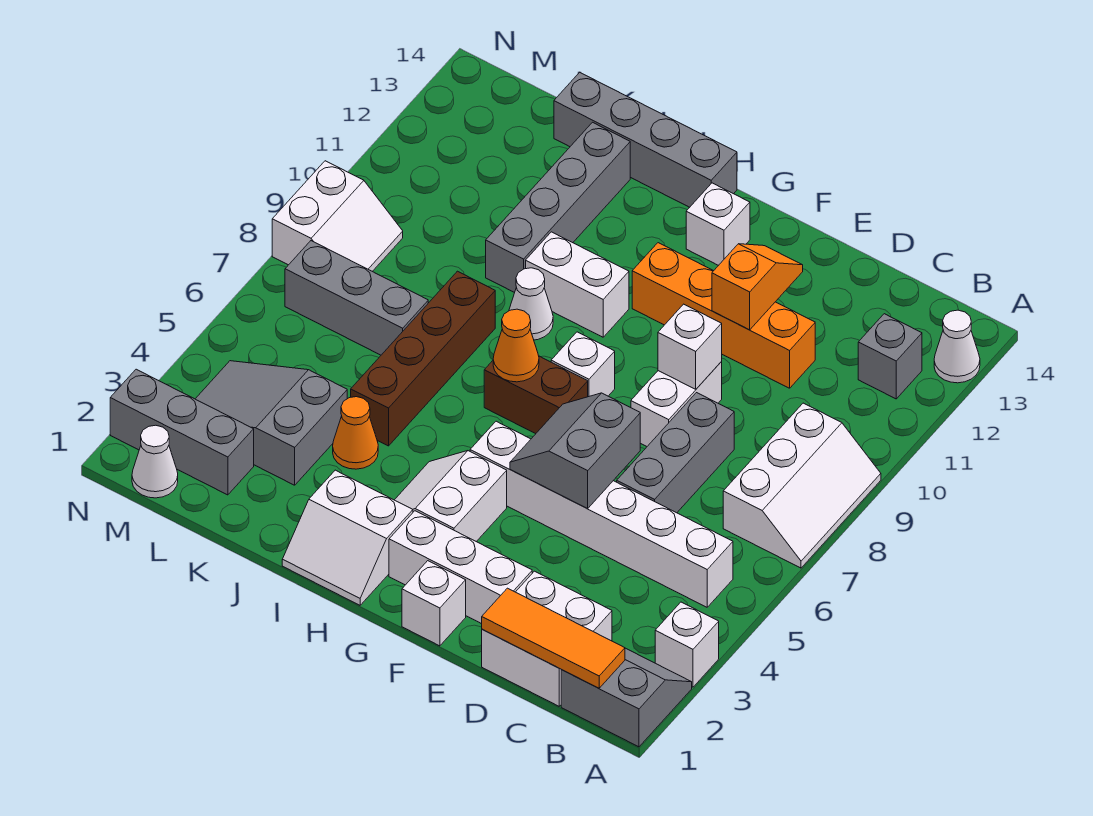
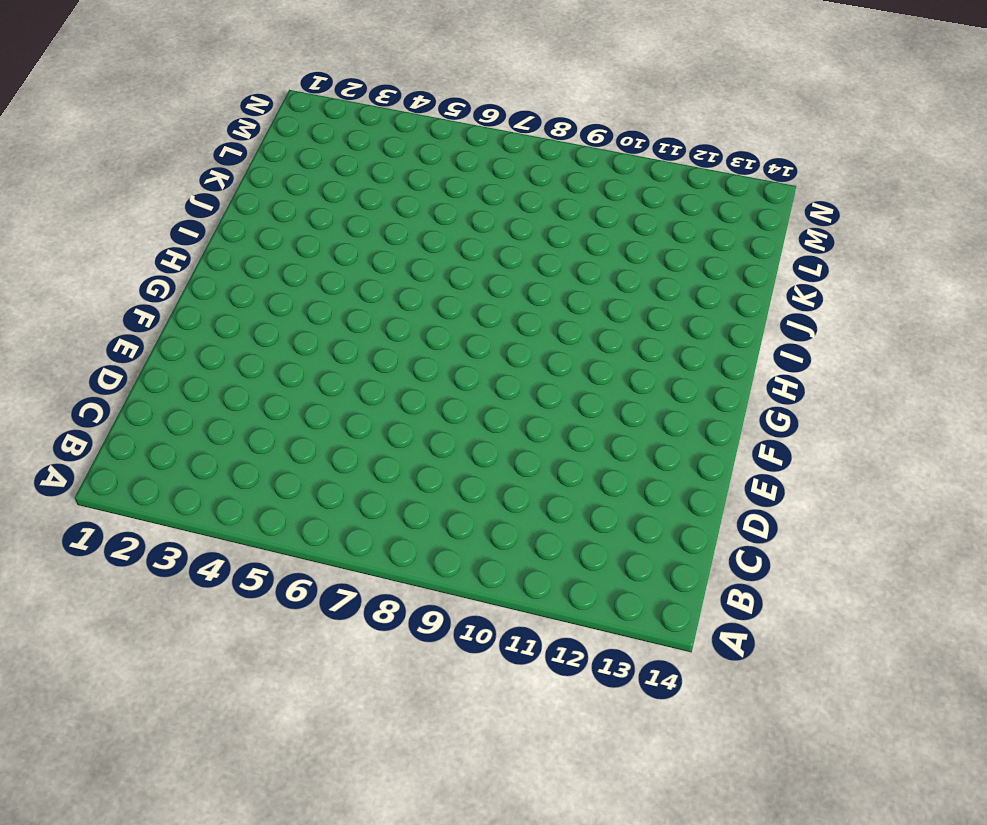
none -> grey 2x2 slope [561,648,692,747]
none -> white 1x1 brick [655,602,719,687]
none -> white 2x3 slope [723,403,881,568]
none -> white 1x1 cone [934,310,980,383]

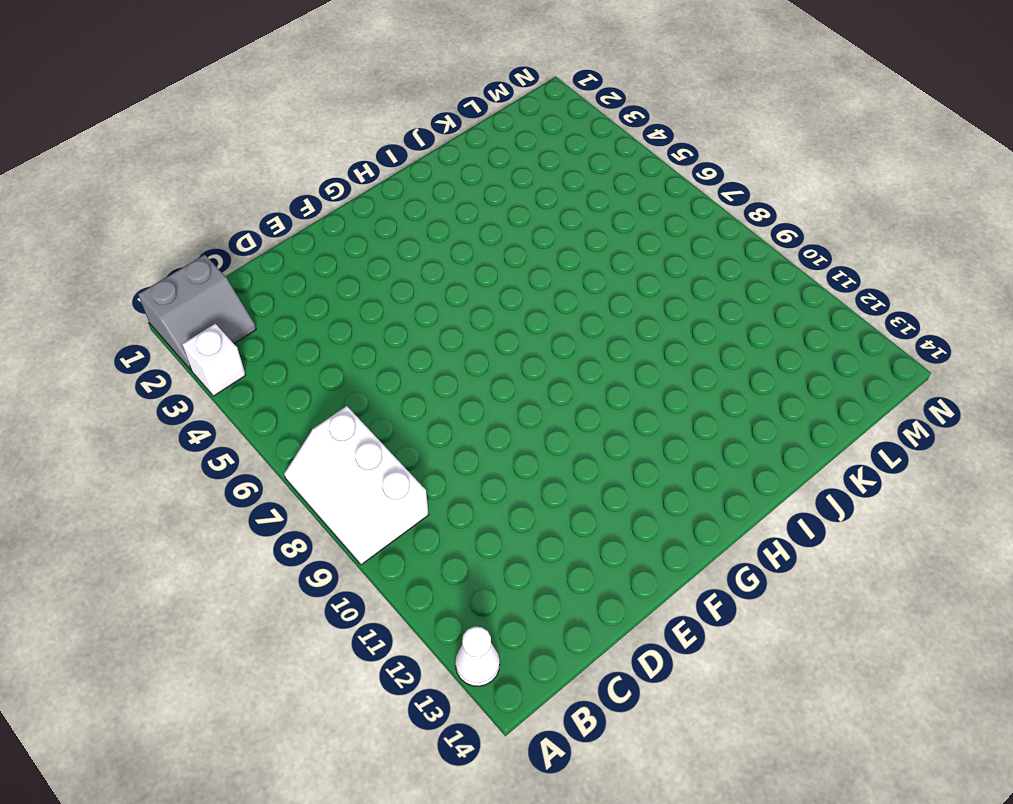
none -> white 1x6 brick [470,421,733,607]
none -> grey 1x1 brick [858,314,922,399]
none -> white 2x2 brick [482,571,612,706]
none -> grey 1x3 brick [617,393,734,513]

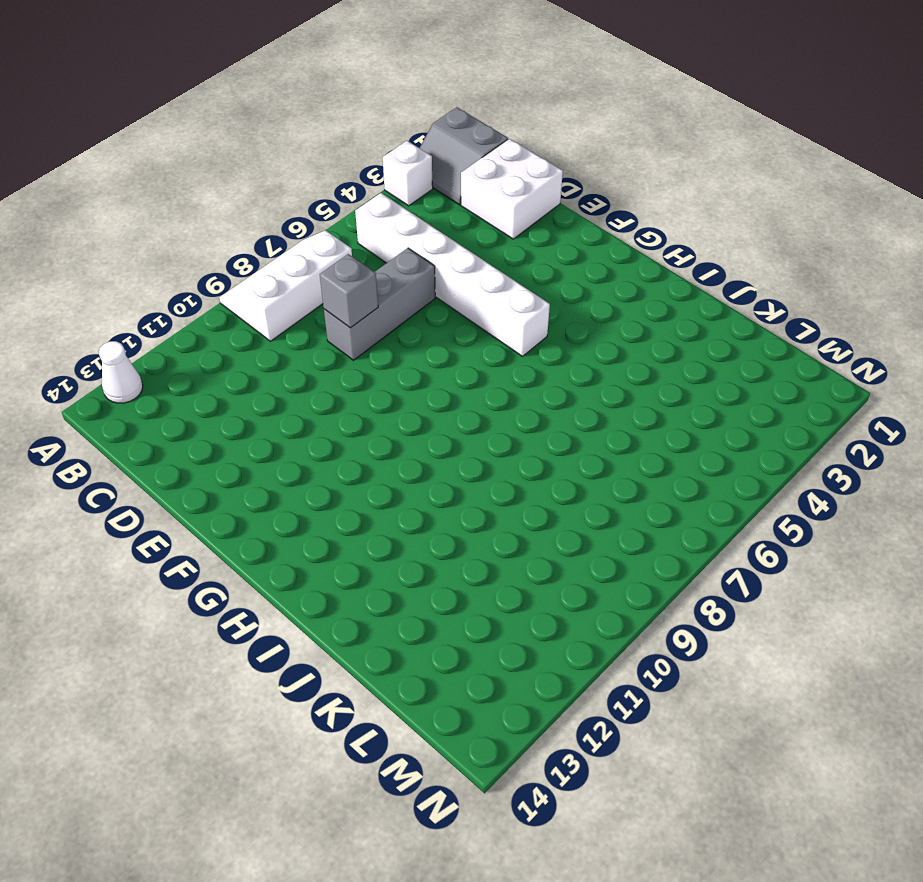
grey 1x1 brick [320,254,378,328] -> grey 1x1 brick moved to [858,314,922,399]
none -> orange 1x4 brick [632,243,815,388]
none -> white 1x3 brick [389,511,532,624]
none -> white 1x2 brick [631,362,722,446]
none -> white 1x1 brick [402,561,466,646]

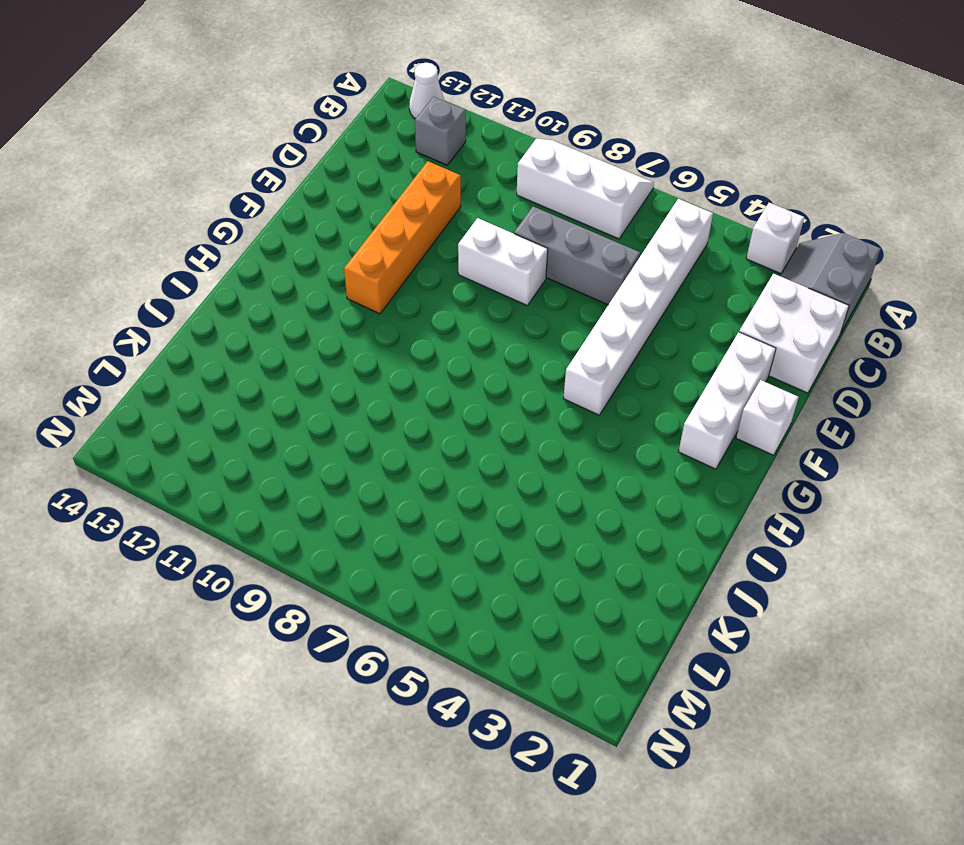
none -> white 2x2 slope [395,451,507,542]
none -> brown 1x2 brick [484,356,588,434]
none -> white 1x1 brick [551,332,615,397]
none -> white 1x1 brick [686,183,750,266]

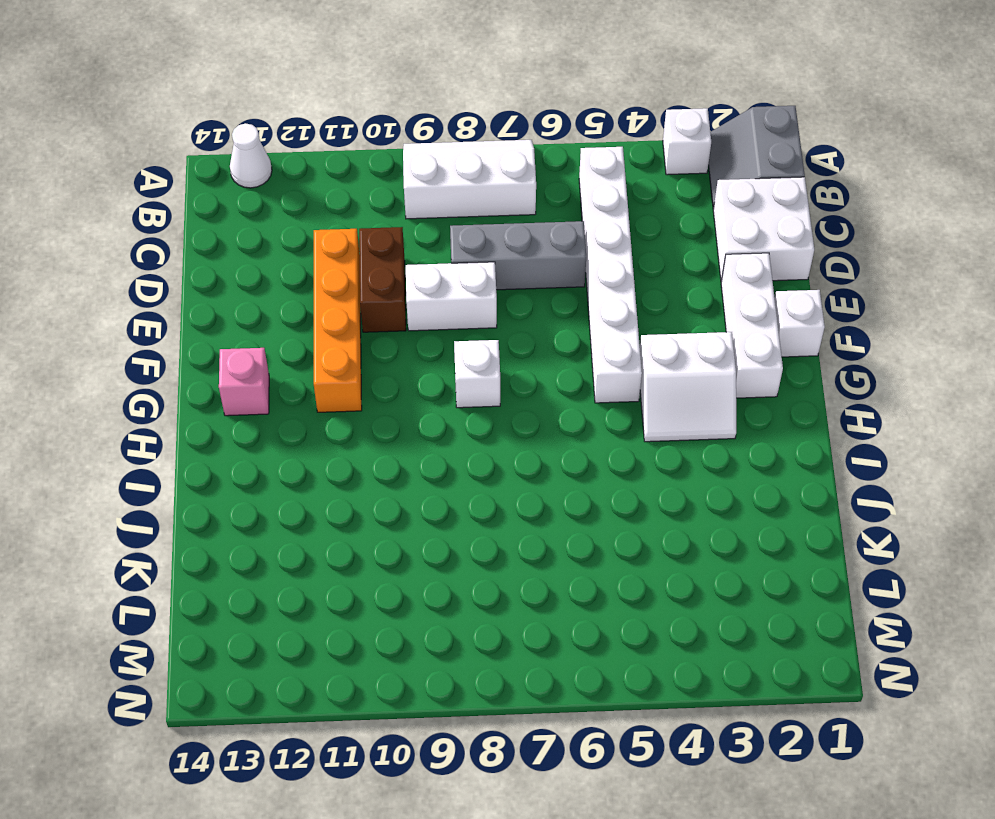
brown 1x2 brick [359,227,406,332] -> brown 1x2 brick moved to [484,356,588,434]
pink 1x1 brick [219,348,269,416] -> white 1x1 brick [686,183,750,266]
none -> grey 1x1 brick [858,314,922,399]
none -> white 2x2 slope [282,470,413,605]
none -> white 1x2 brick [526,232,629,337]
none -> grey 1x4 brick [554,72,737,207]

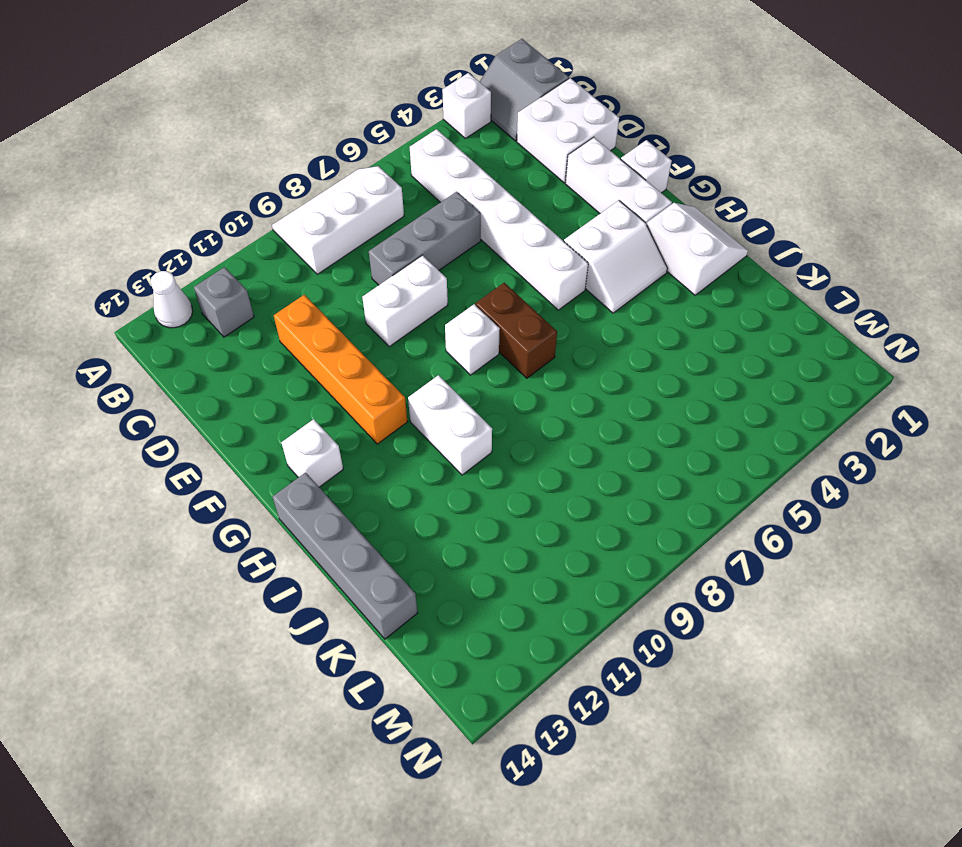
none -> white 1x1 cone [509,268,553,340]
none -> orange 1x1 cone [333,397,378,469]
none -> brown 1x4 brick [351,271,495,446]
none -> grey 1x4 brick [486,122,630,293]

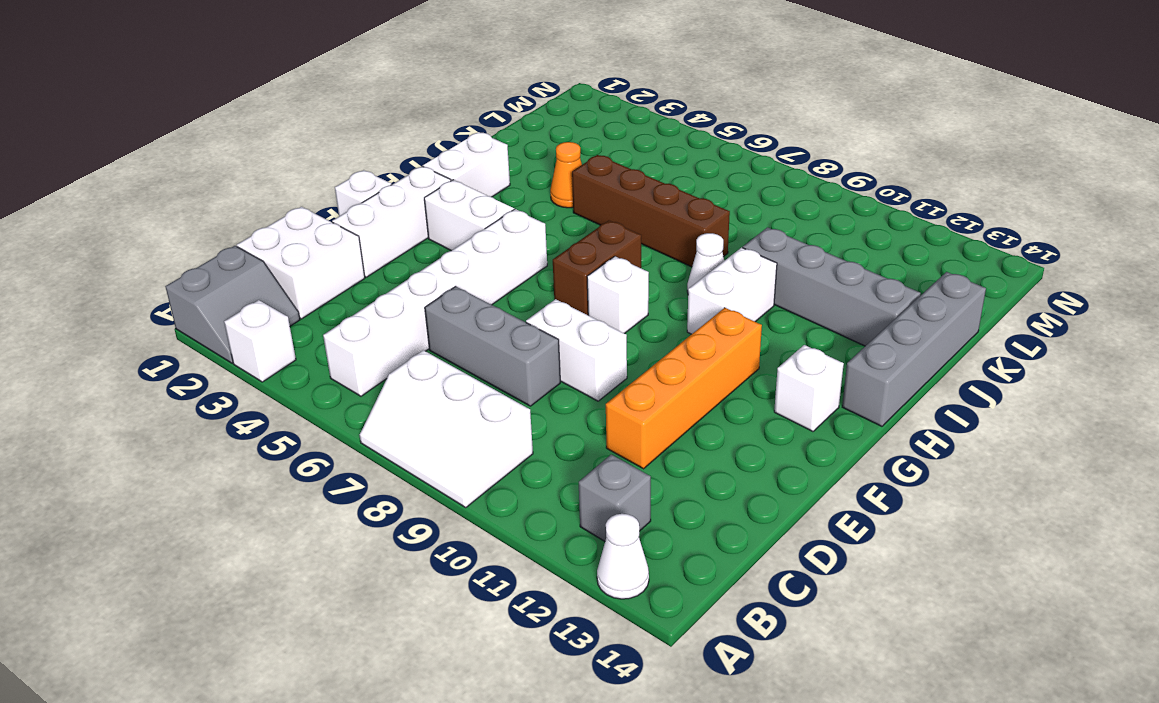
none -> grey 2x3 slope [196,361,347,485]
none -> grey 1x3 brick [285,241,428,355]
none -> grey 1x3 brick [110,369,254,495]
none -> white 1x1 cone [132,425,178,498]

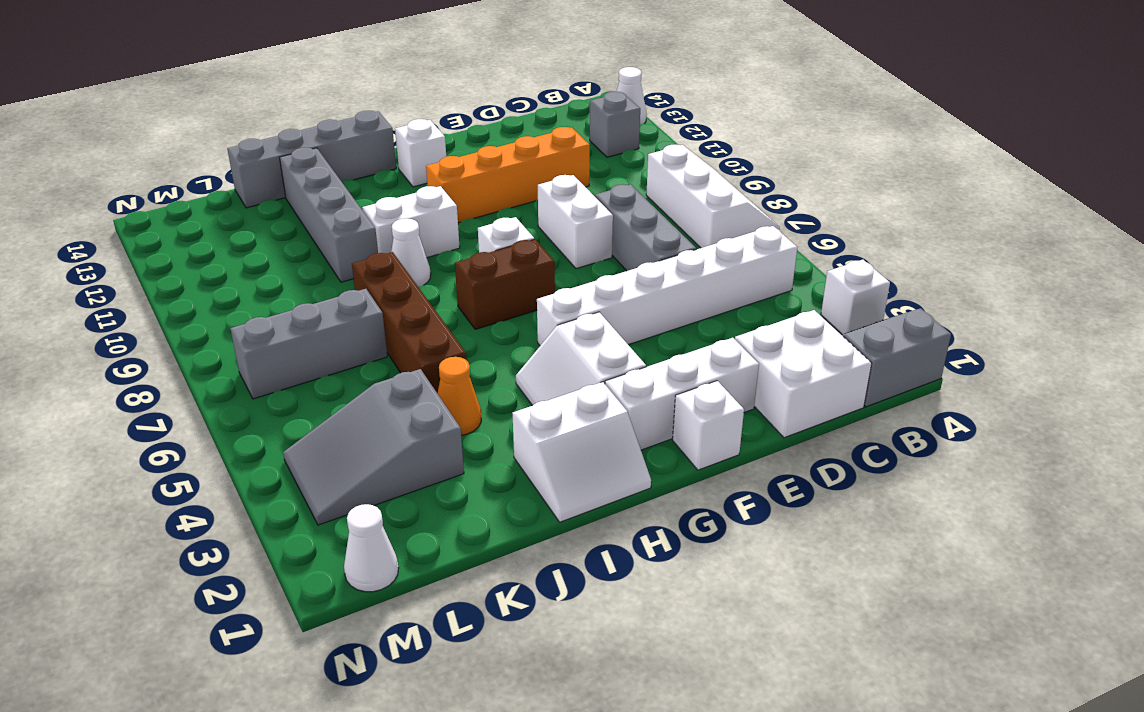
none -> grey 1x3 brick [110,369,254,495]
none -> white 2x2 slope [272,161,403,271]
none -> orange 1x3 tile [482,588,625,688]
none -> grey 2x2 slope [510,393,640,508]

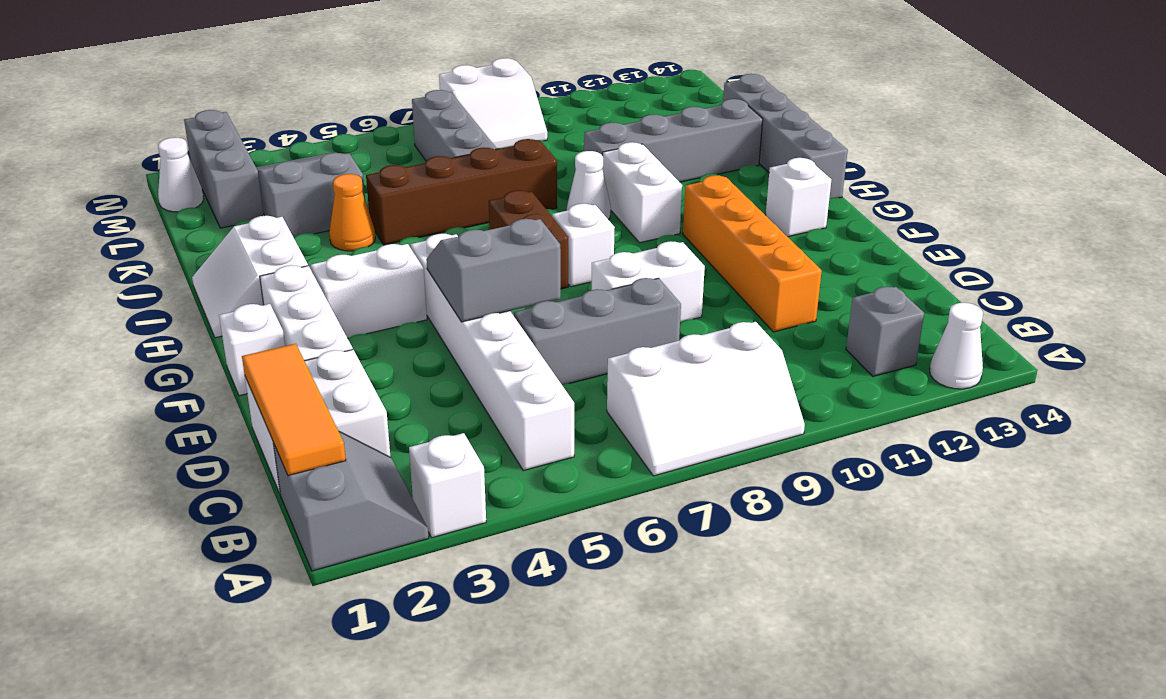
none -> white 1x1 brick [658,304,722,389]
none -> orange 1x2 slope [712,244,803,330]
none -> orange 1x1 cone [493,309,539,382]

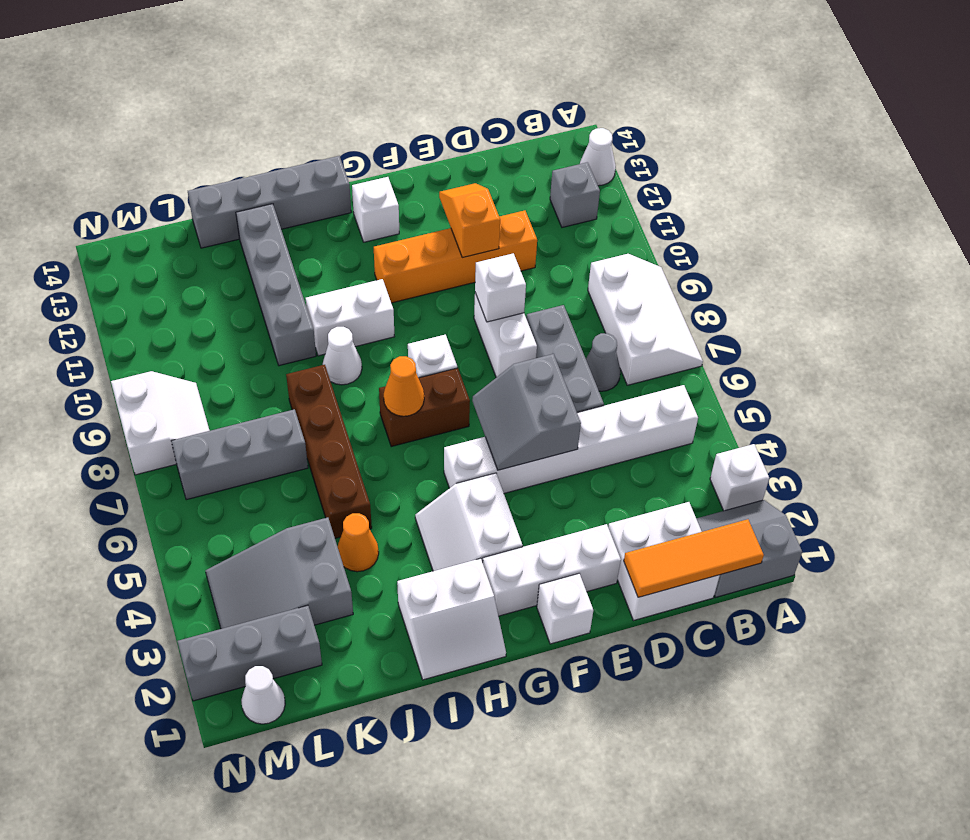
grey 1x1 cone [586,333,621,391] -> none

